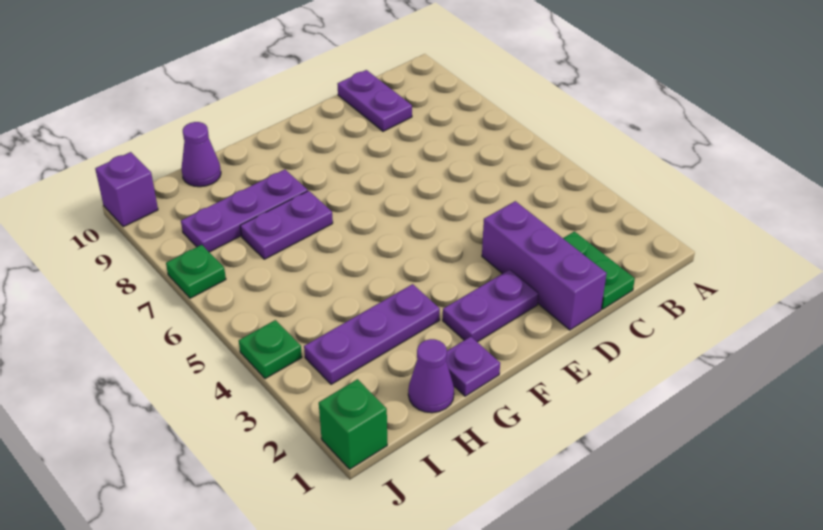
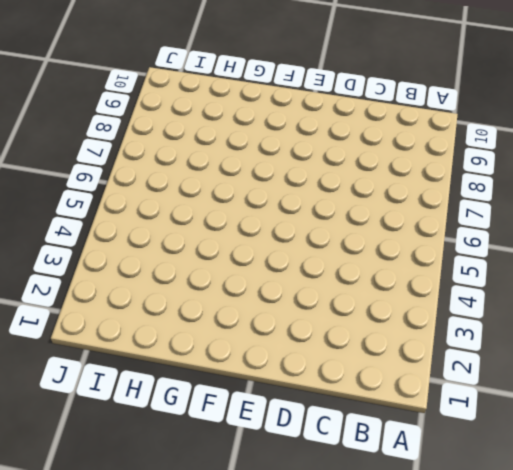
none -> green 1x2 plate [563,232,635,309]
none -> purple 1x2 plate [338,70,412,131]
none -> purple 1x3 brick [482,201,607,330]

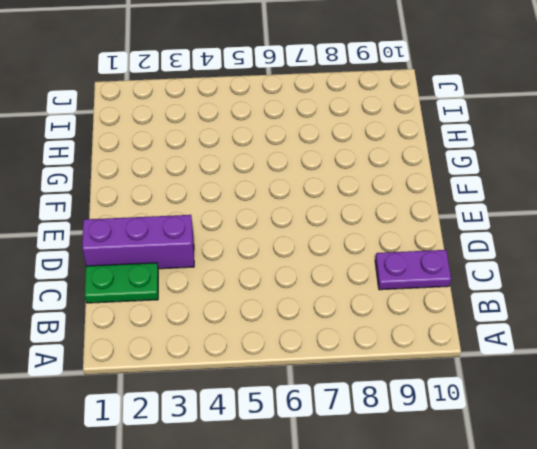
none -> purple 1x2 plate [443,270,538,342]
none -> purple 1x1 plate [446,337,500,396]
none -> purple 1x3 plate [304,284,440,384]

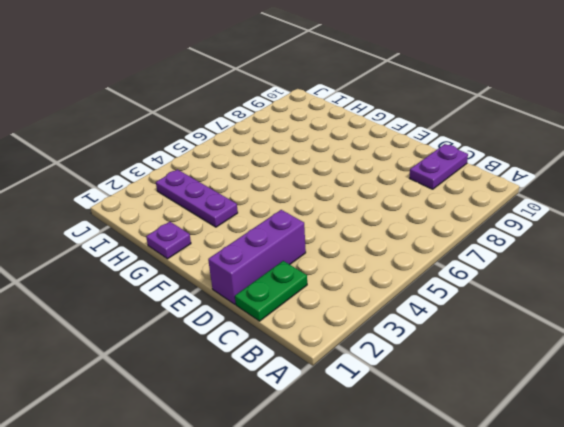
none -> purple 1x2 plate [443,270,538,342]
none -> purple 1x2 plate [240,191,333,259]
none -> purple 1x3 plate [181,170,308,252]

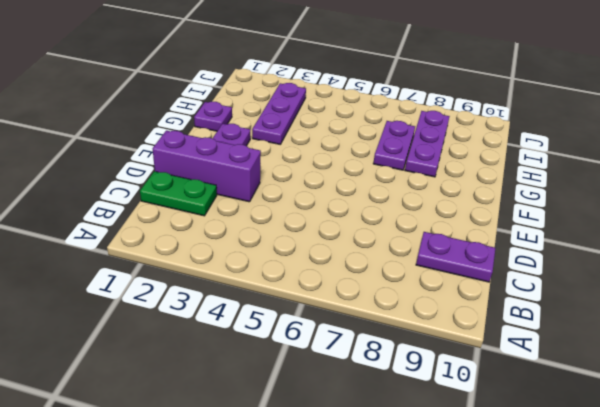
none -> purple 1x1 cone [408,339,454,413]
none -> purple 1x1 cone [181,122,221,187]
none -> green 1x1 brick [319,379,387,469]

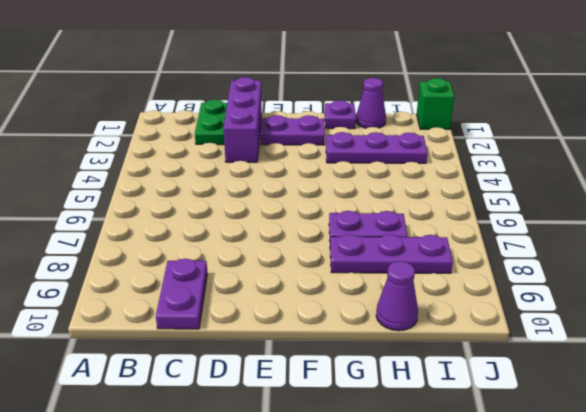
none -> green 1x1 plate [239,320,302,379]
none -> green 1x1 plate [166,245,226,298]
none -> purple 1x1 brick [95,152,158,227]

